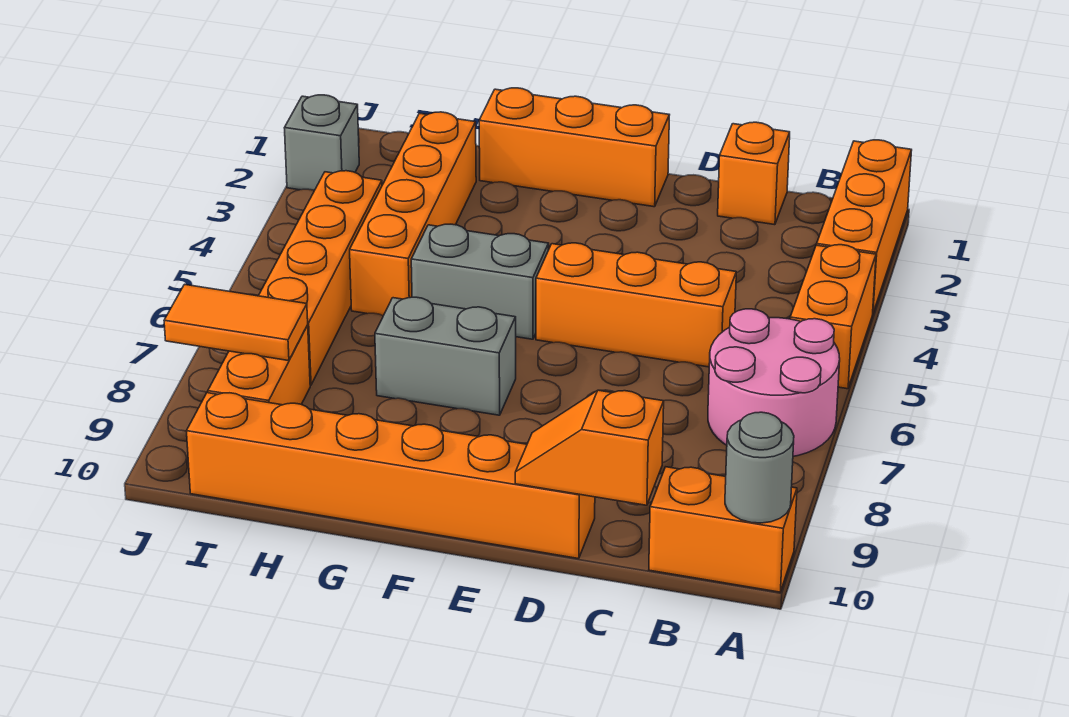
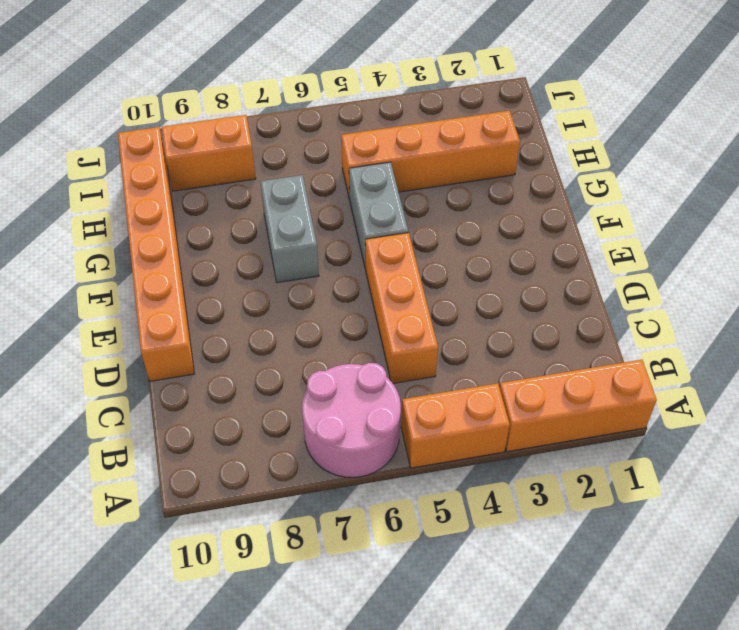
none -> orange 1x2 brick [649,467,797,592]
none -> orange 1x1 brick [718,122,790,225]
none -> orange 1x3 brick [479,88,669,207]

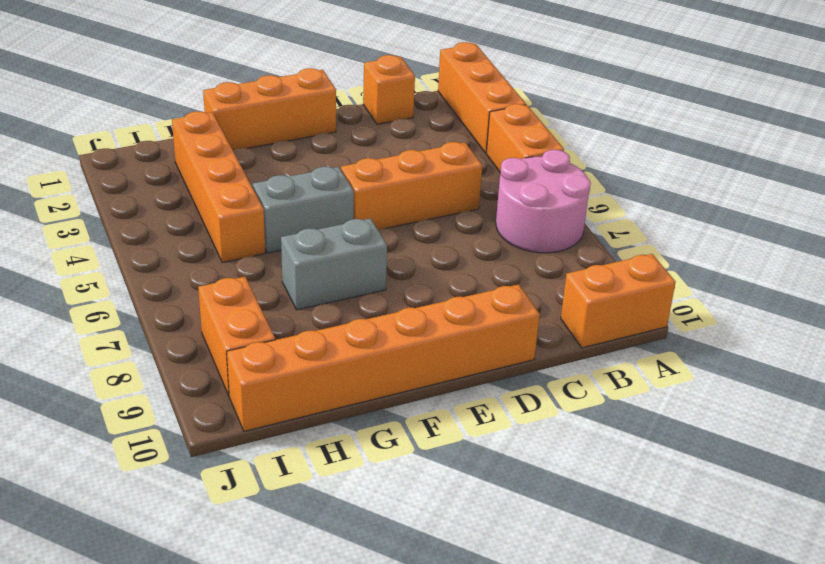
none -> orange 1x4 brick [258,171,382,385]
none -> grey 1x1 brick [285,95,359,190]
none -> grey 1x1 round brick [725,412,794,523]

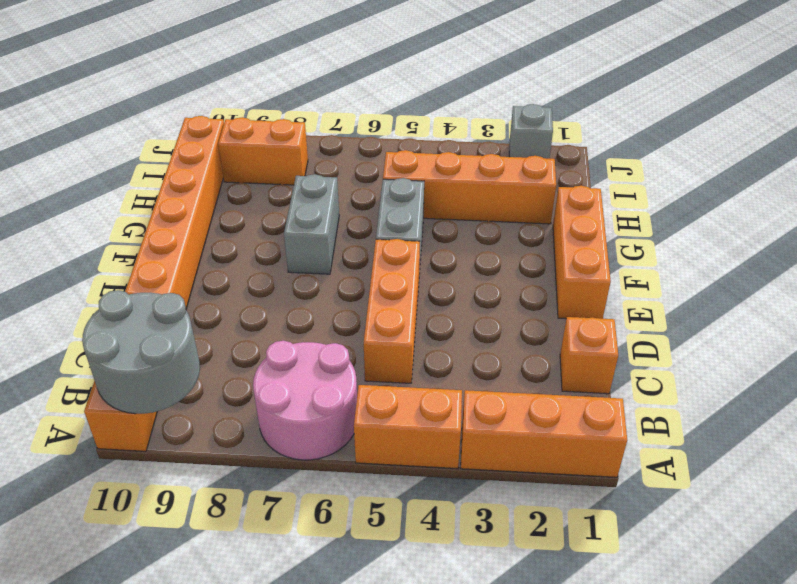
grey 2x2 round brick [82,290,200,414] -> grey 1x1 round brick [725,412,794,523]
none -> orange 1x4 brick [258,171,382,385]
none -> orange 1x2 slope [515,390,664,505]
none -> orange 1x2 tile [164,284,308,361]

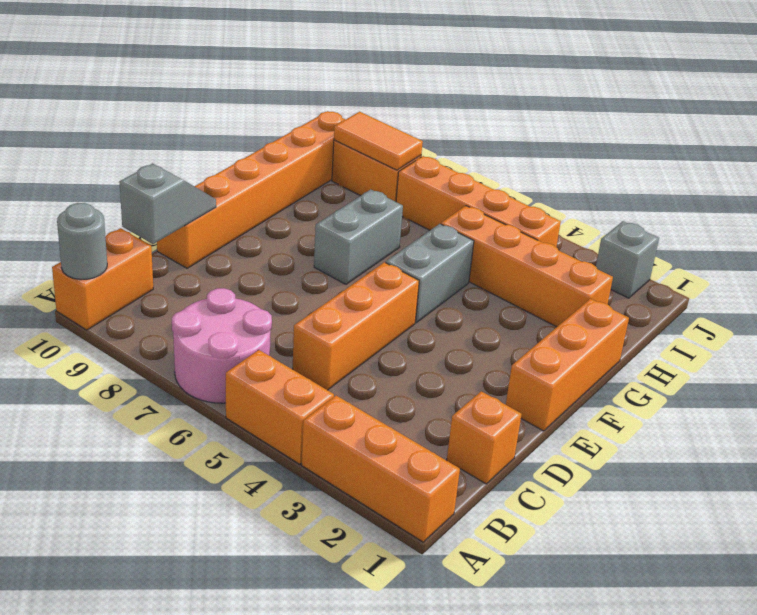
grey 1x2 slope [119,164,216,244] -> orange 1x2 slope [515,390,664,505]
orange 1x2 tile [334,112,423,170] -> orange 1x2 tile turned to [164,284,308,361]

